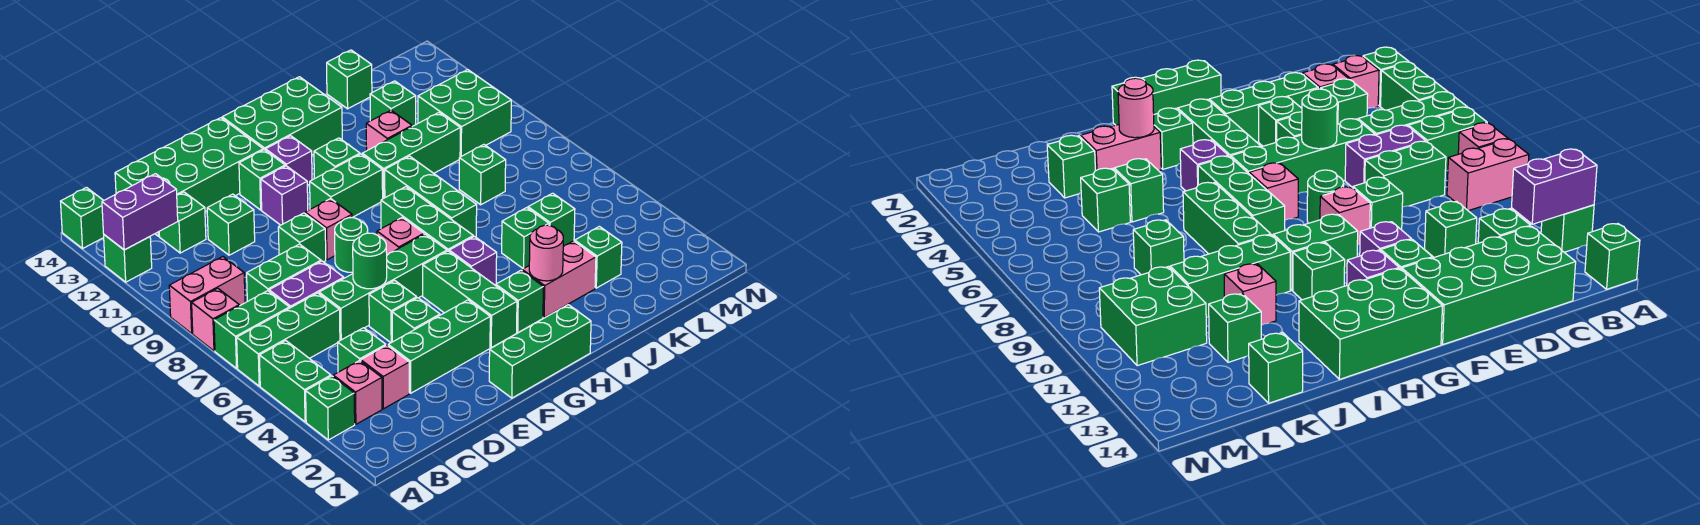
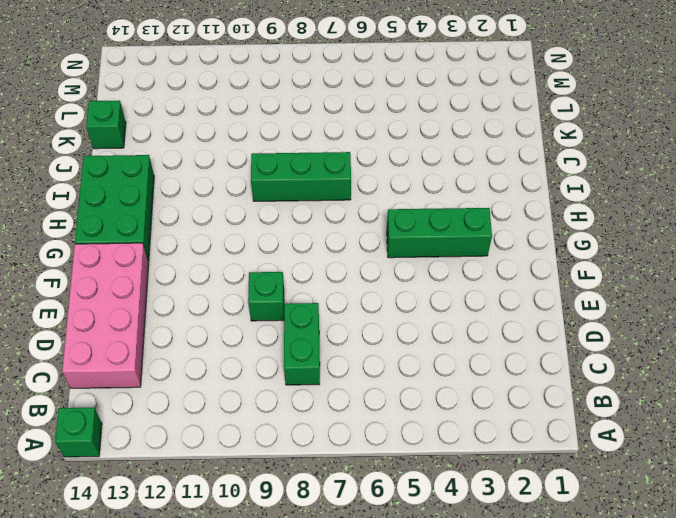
pink 2x4 brick [62,243,149,388] -> green 2x4 brick [115,118,263,236]
none -> green 1x1 brick [306,376,355,440]
none -> green 1x2 brick [259,341,331,422]
none -> green 1x3 brick [237,293,340,386]
none -> green 1x2 brick [214,291,289,368]

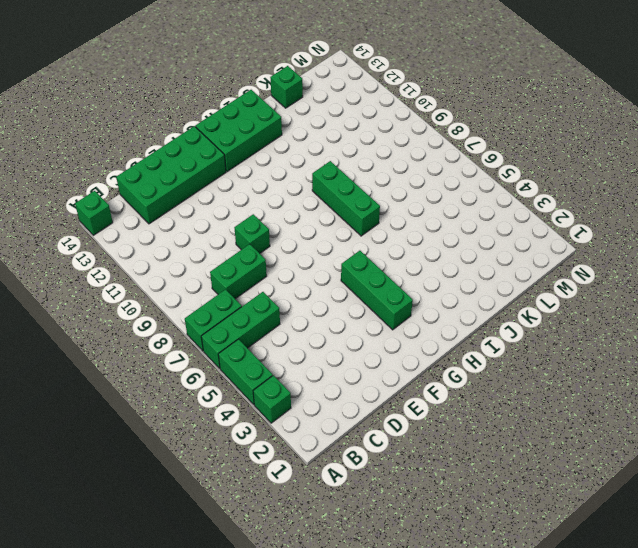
none -> pink 1x1 brick [192,288,239,351]
none -> pink 1x2 brick [169,257,245,333]
none -> green 1x1 brick [104,235,152,282]
none -> pink 1x1 brick [333,360,382,424]

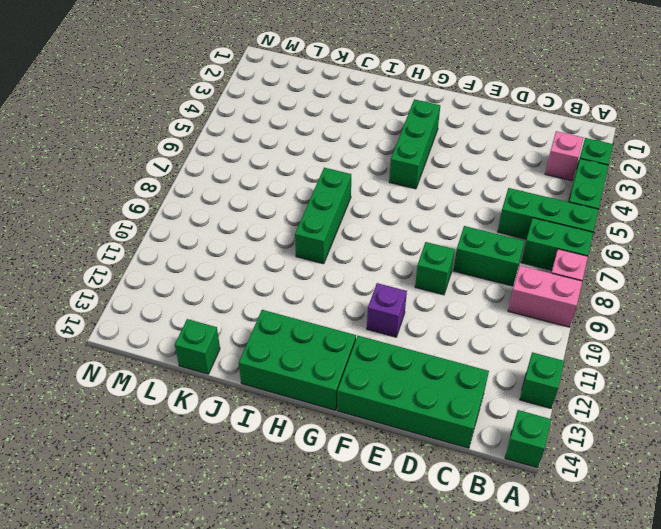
none -> pink 1x1 brick [361,345,409,409]
none -> green 1x1 brick [338,328,386,372]
none -> purple 1x2 brick [269,261,344,308]
none -> green 1x1 brick [159,192,206,253]

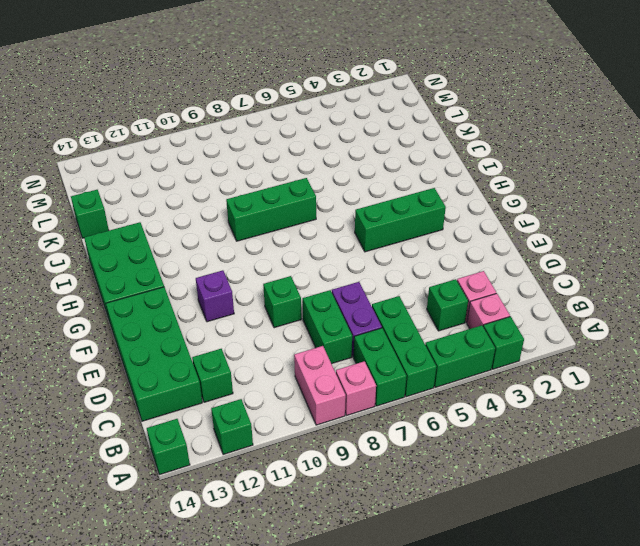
none -> green 1x3 brick [388,300,490,393]
none -> green 1x4 brick [319,234,447,340]
none -> green 1x1 brick [207,194,255,255]
none -> green 1x1 brick [392,298,440,342]

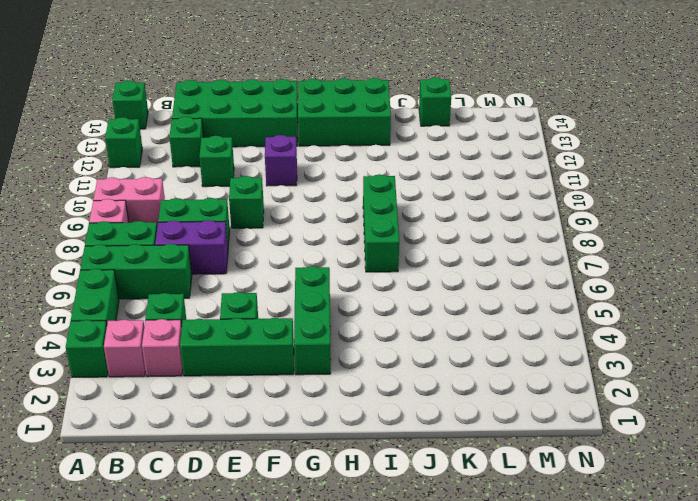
none -> green 1x4 brick [319,234,447,340]
none -> green 1x1 brick [369,280,417,343]
none -> green 1x3 brick [489,305,591,398]
none -> green 1x1 round brick [335,218,368,272]

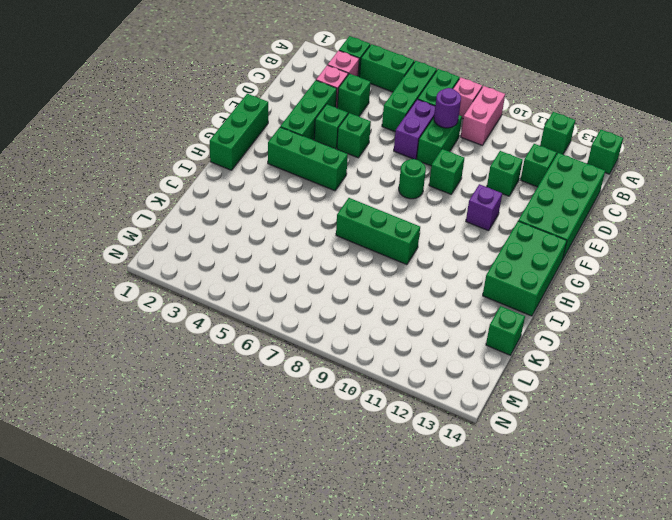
purple 1x1 round brick [434,88,461,128] -> none
none -> green 1x4 brick [319,234,447,340]
none -> pink 1x1 brick [305,199,352,260]
none -> green 1x1 brick [239,150,285,210]
none -> pink 1x1 brick [377,217,424,255]

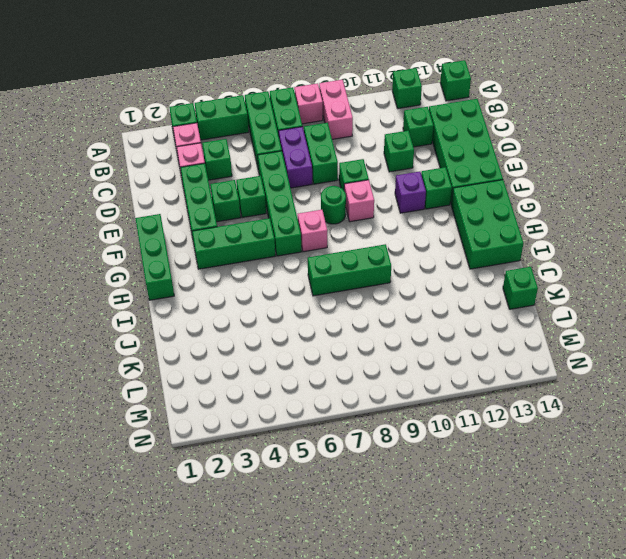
none -> green 1x2 brick [310,154,383,218]
none -> purple 1x1 brick [266,136,312,185]
none -> green 1x1 brick [496,270,543,333]
none -> purple 1x1 brick [449,236,497,285]

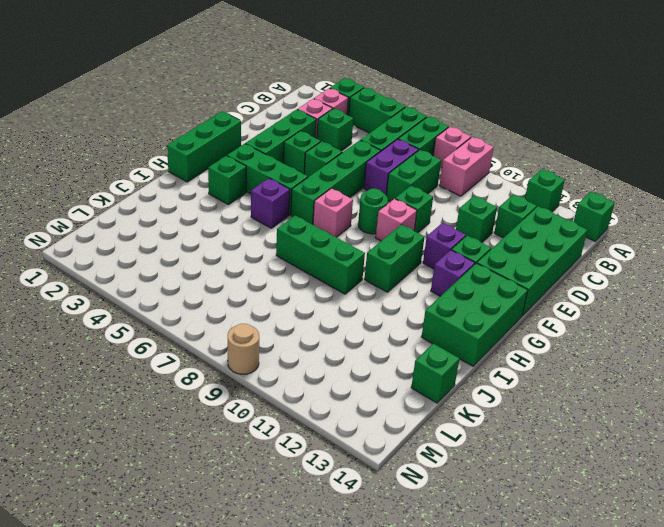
tan 1x1 round brick [228,324,259,374] -> none
none -> green 1x3 brick [381,187,473,251]
none -> green 1x1 brick [314,138,360,179]
none -> pink 1x2 brick [522,241,596,318]
none -> green 1x3 brick [362,113,460,199]

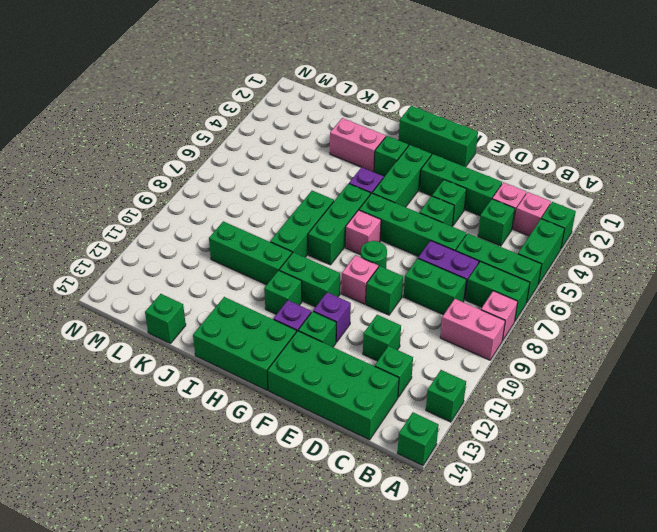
none -> green 1x1 brick [502,208,549,269]
none -> pink 1x1 brick [366,110,412,150]
none -> green 1x1 brick [575,226,622,288]
none -> green 1x1 brick [528,193,575,246]

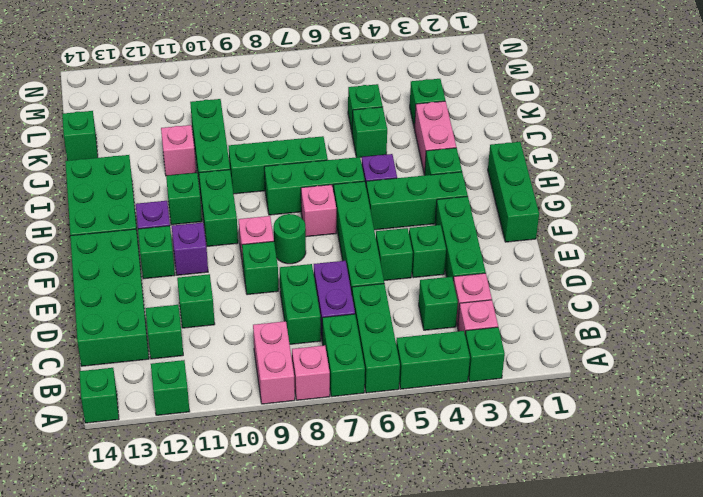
none -> green 1x1 brick [459,145,506,205]
none -> green 1x1 brick [370,81,416,126]
none -> green 2x2 brick [418,70,511,157]
none -> purple 1x2 brick [102,174,178,250]

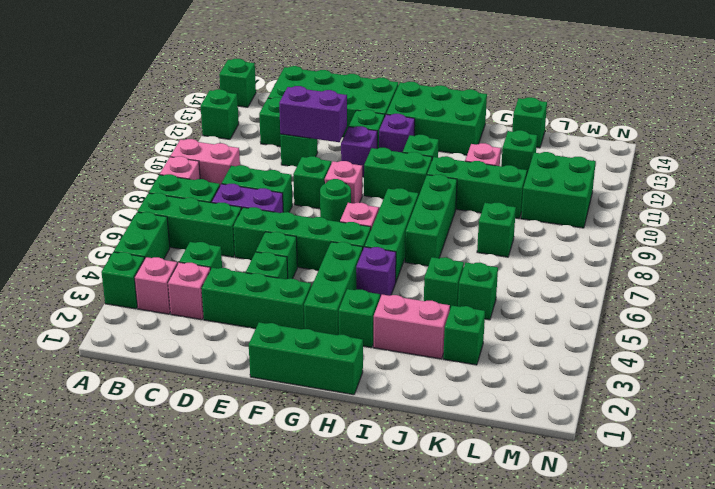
purple 1x2 brick [279,86,347,142] -> purple 1x2 brick moved to [102,174,178,250]
none -> green 1x1 round brick [353,233,387,289]
none -> pink 1x1 round brick [529,225,563,281]

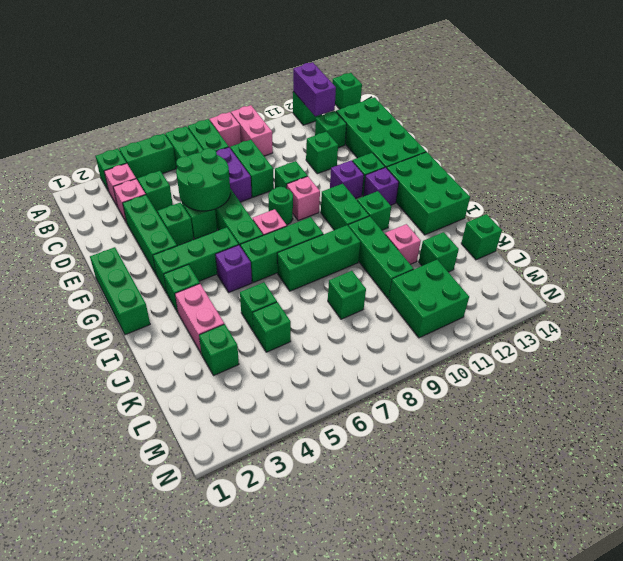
green 2x2 round brick [176,148,230,211] -> green 1x1 round brick [353,233,387,289]
none -> pink 1x1 round brick [529,225,563,281]

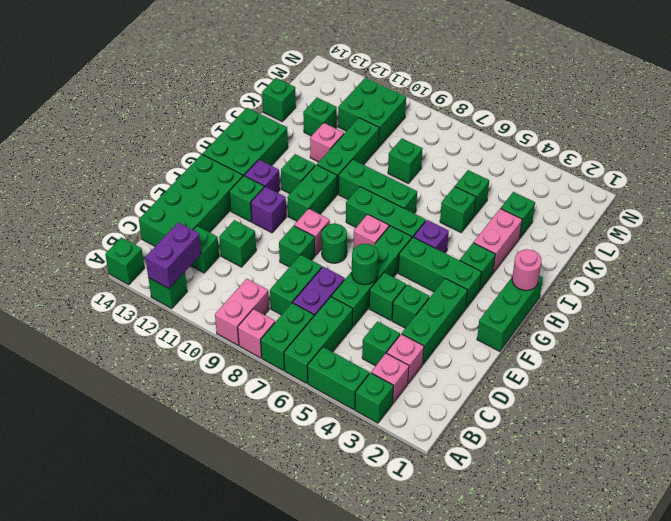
pink 1x1 round brick [512,249,542,291] -> pink 1x1 round brick moved to [529,225,563,281]

